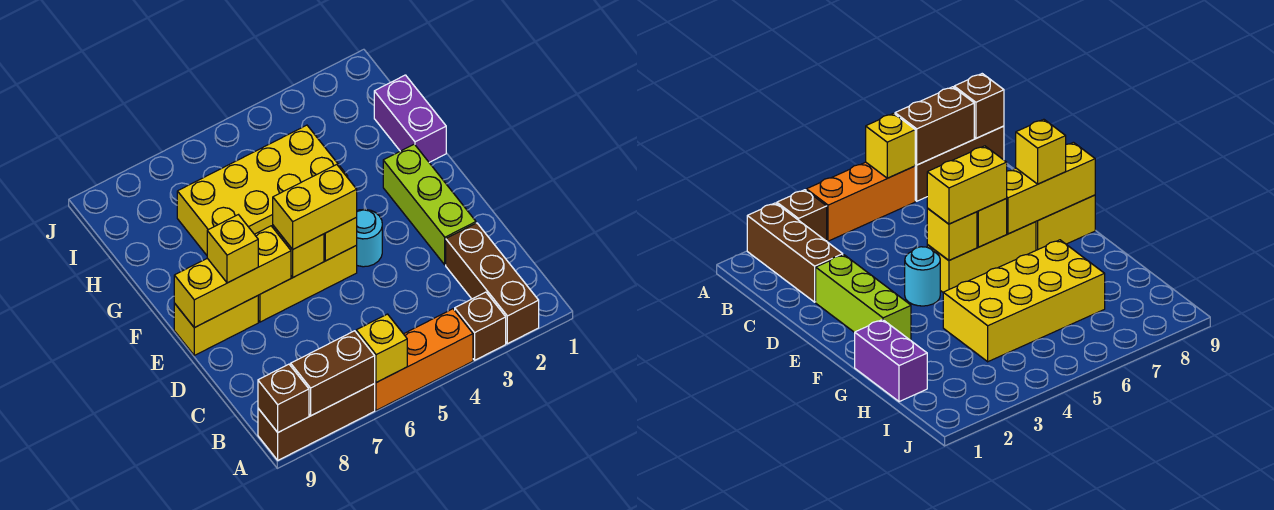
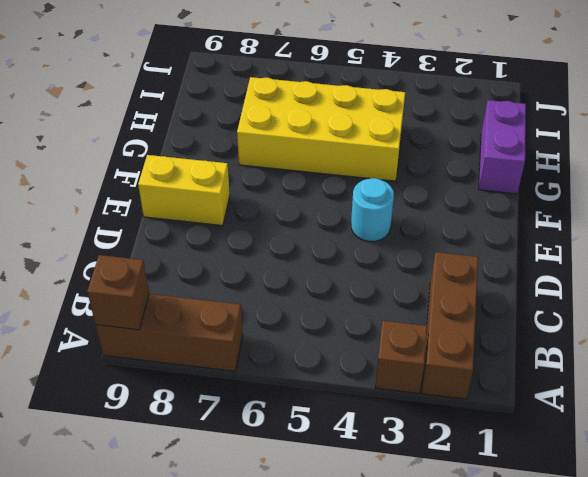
none -> orange 1x3 brick [374,309,473,410]
none -> lime 1x3 brick [383,144,476,265]
none -> yellow 1x3 brick [258,245,357,322]

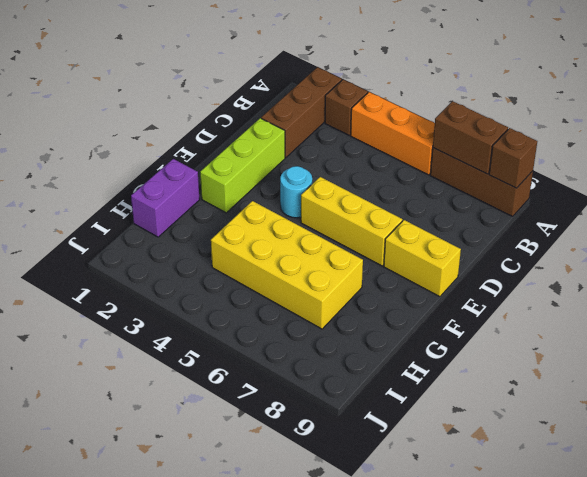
none -> yellow 1x1 brick [356,314,407,383]
none -> yellow 1x1 brick [324,217,357,261]
none -> yellow 1x1 brick [273,226,324,277]

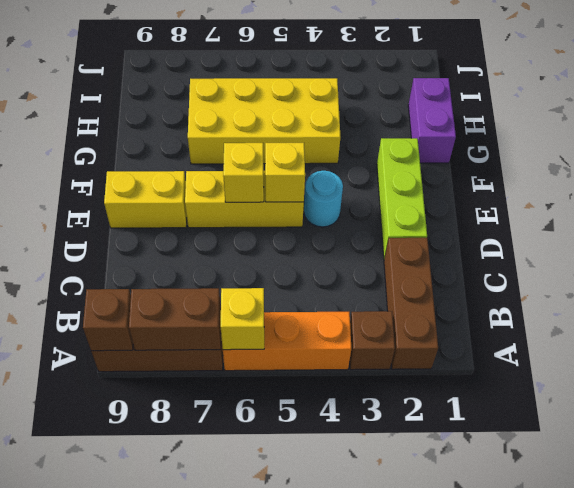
none -> yellow 1x3 brick [174,226,291,328]
none -> yellow 1x2 brick [273,165,357,249]
none -> yellow 1x1 brick [207,215,258,283]

